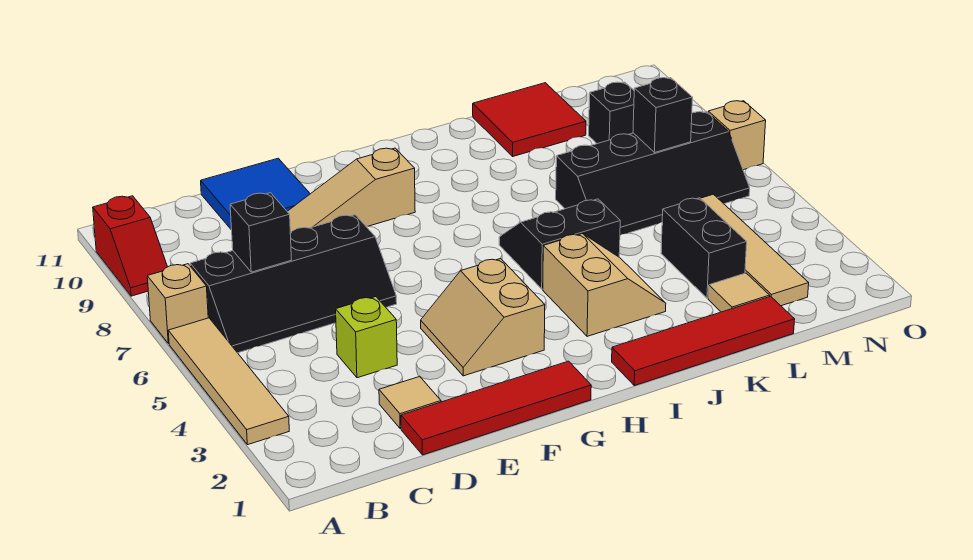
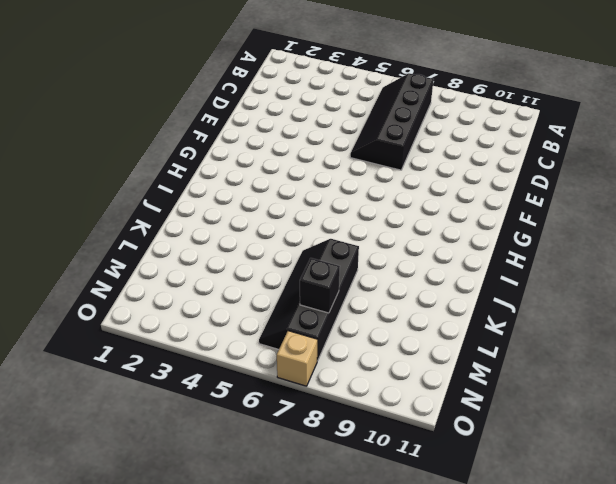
none -> tan 1x4 tile [168,318,289,445]
none -> tan 1x1 brick [147,264,208,344]
none -> red 1x2 slope [93,196,167,296]

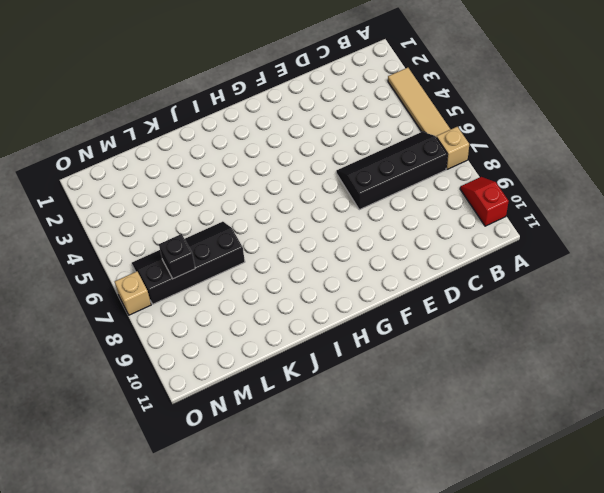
none -> red 1x4 tile [401,361,591,455]
none -> tan 1x1 tile [379,377,441,429]
none -> lime 1x1 brick [336,297,397,378]

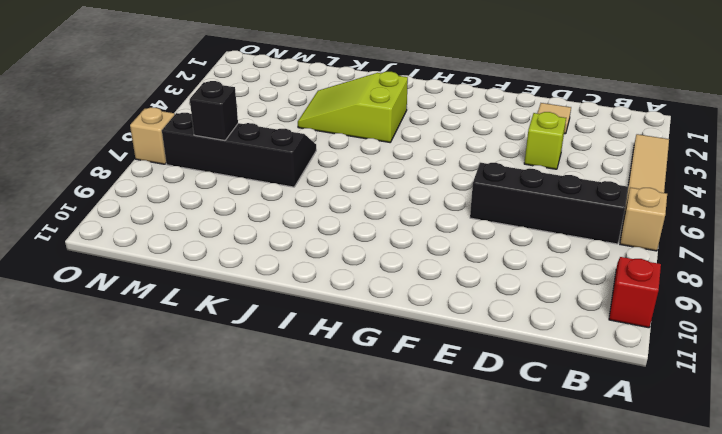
lime 2x3 slope [298,72,408,142] -> tan 2x2 slope [543,234,666,336]
none -> red 1x4 tile [401,361,591,455]
none -> blue 2x2 tile [201,158,310,230]
none -> tan 1x3 slope [287,148,415,234]

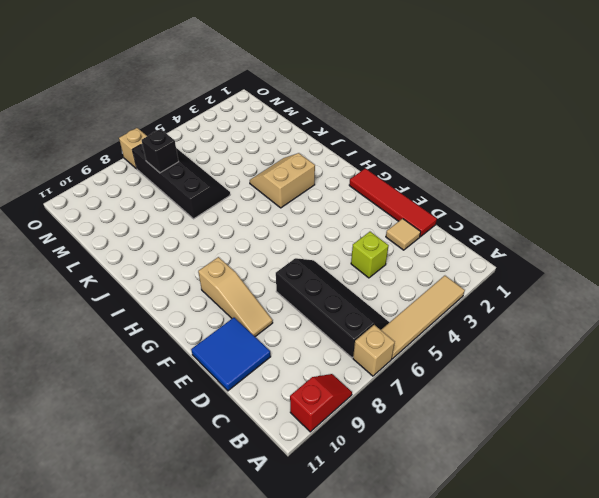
none -> tan 2x2 slope [421,259,545,376]
none -> red 1x4 tile [612,296,795,386]
none -> black 2x2 slope [499,199,620,289]

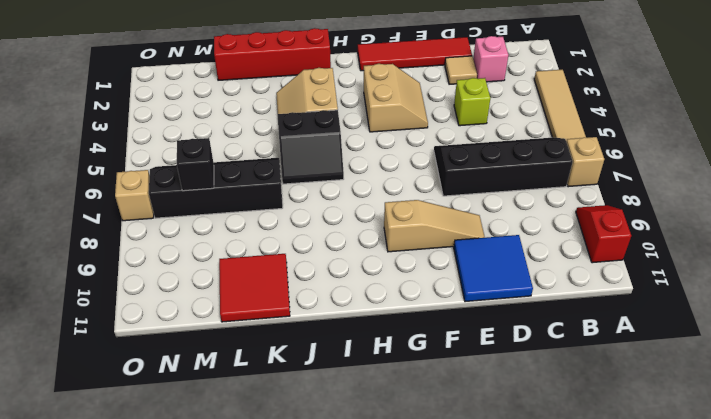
pink 1x1 brick [473,36,508,82] -> none
red 1x4 brick [214,28,331,80] -> red 1x4 tile [612,296,795,386]
none -> tan 1x1 tile [708,273,770,312]
none -> black 1x2 brick [661,198,747,298]
none -> tan 1x4 tile [701,194,809,306]

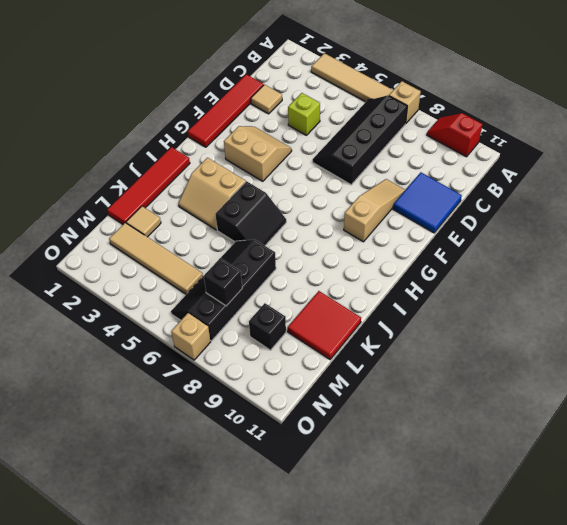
none -> black 1x2 brick [661,198,747,298]
none -> black 1x1 brick [230,193,291,272]

